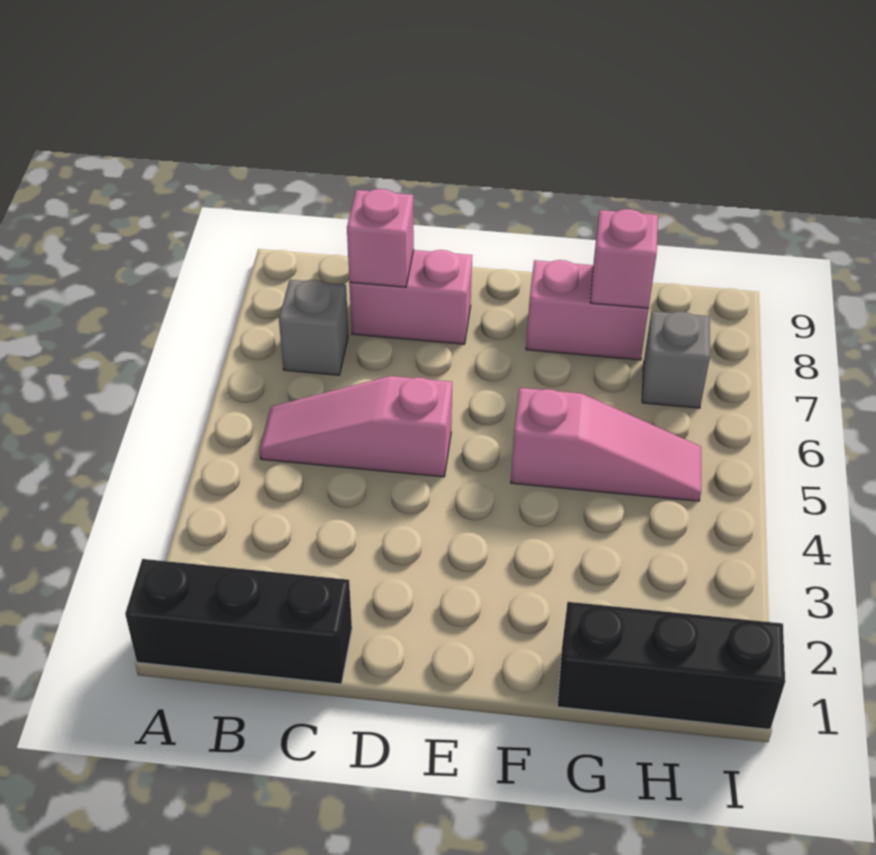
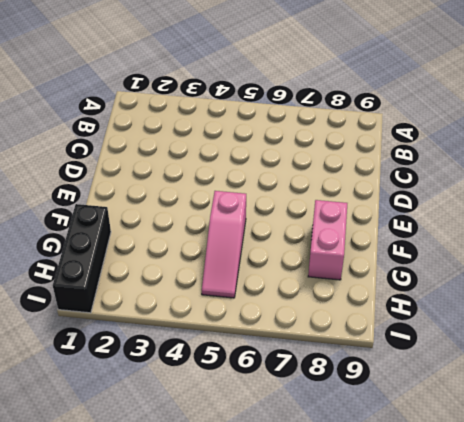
none -> black 1x3 brick [125,559,352,684]
none -> pink 1x3 slope [259,376,452,477]

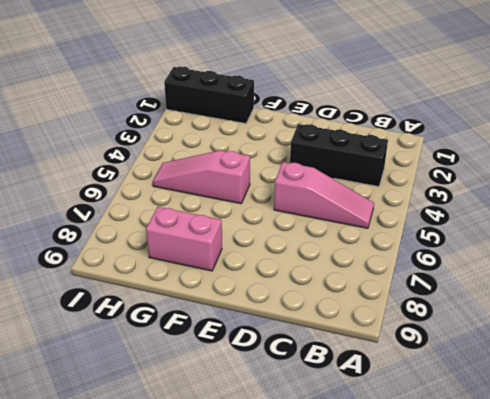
black 1x3 brick [290,124,388,187] -> black 1x3 brick moved to [125,559,352,684]
none -> grey 1x1 brick [279,280,348,375]
none -> pink 1x2 brick [349,250,472,344]

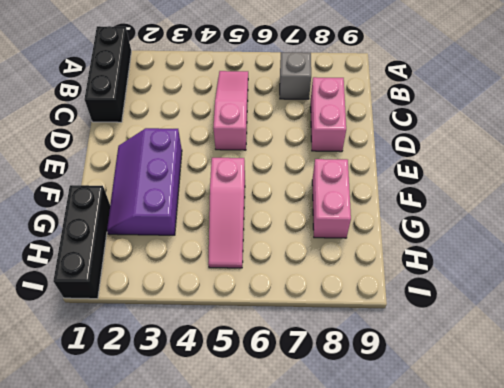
purple 2x3 slope [107,128,182,235] -> none
none -> grey 1x1 brick [642,311,710,408]
none -> pink 1x1 brick [347,189,414,287]

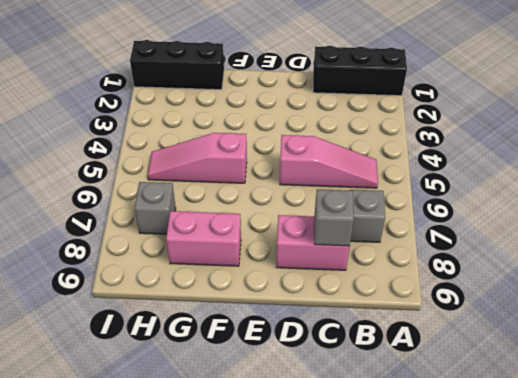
grey 1x1 brick [314,189,354,246] -> pink 1x1 brick [347,189,414,287]
none -> pink 1x1 brick [590,209,658,308]

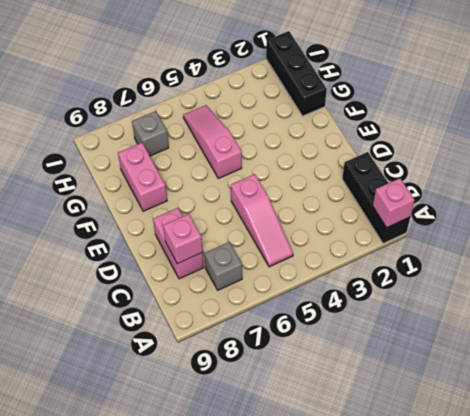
pink 1x1 brick [373,178,414,228] -> pink 1x1 brick moved to [590,209,658,308]

